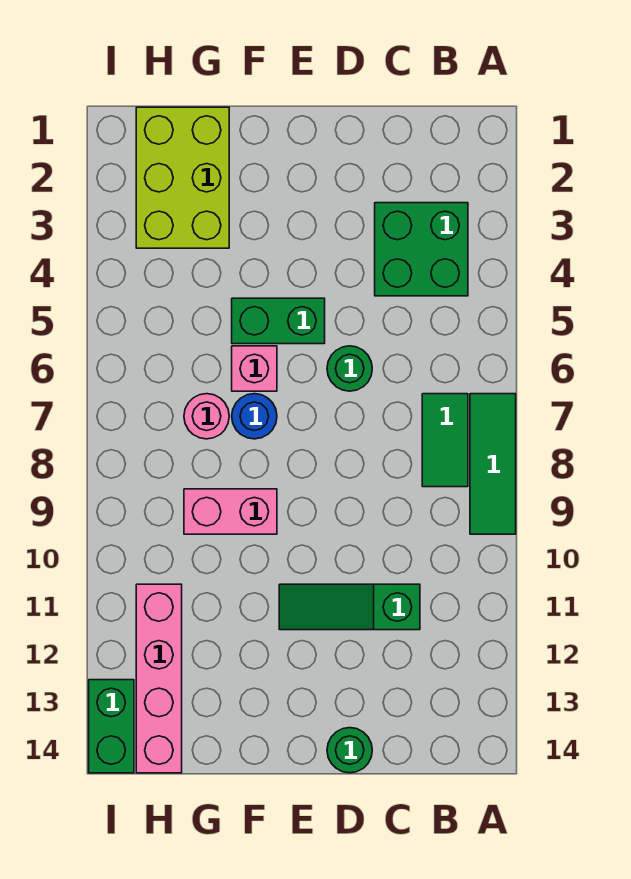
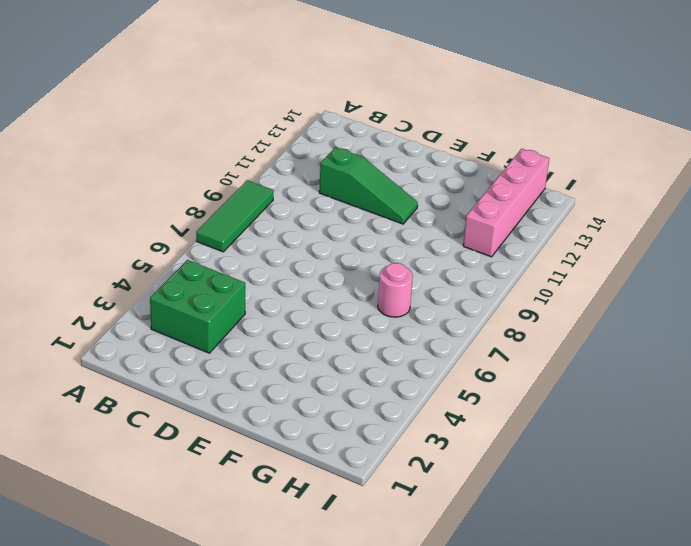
none -> green 1x2 tile [422,394,468,487]
none -> green 1x1 round brick [327,346,372,391]
none -> green 1x1 round brick [327,728,372,773]

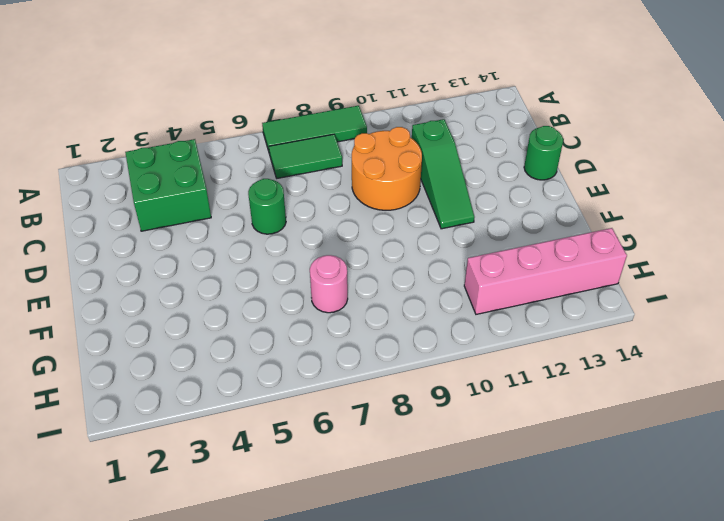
orange 2x2 round brick [352,127,422,210] -> none
none -> green 1x2 brick [232,298,325,344]
none -> pink 1x1 brick [232,346,277,391]
none -> blue 1x1 round brick [232,394,277,439]

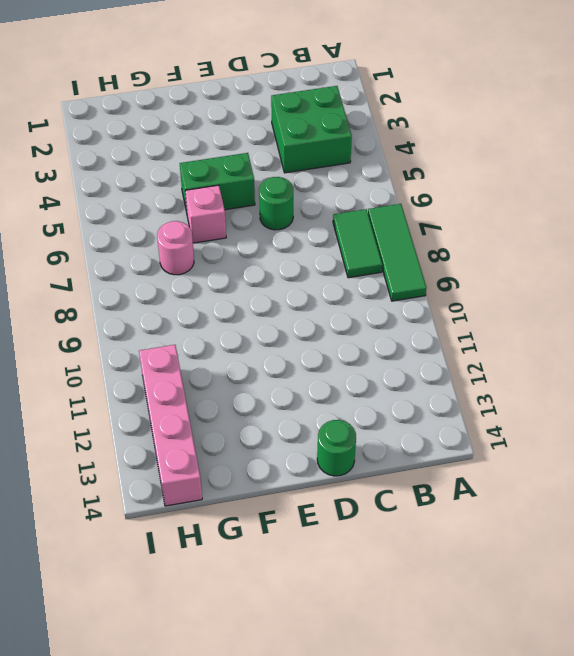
none -> green 1x3 slope [279,584,420,630]
none -> blue 1x1 round brick [232,394,277,439]
none -> pink 1x2 brick [184,489,277,534]

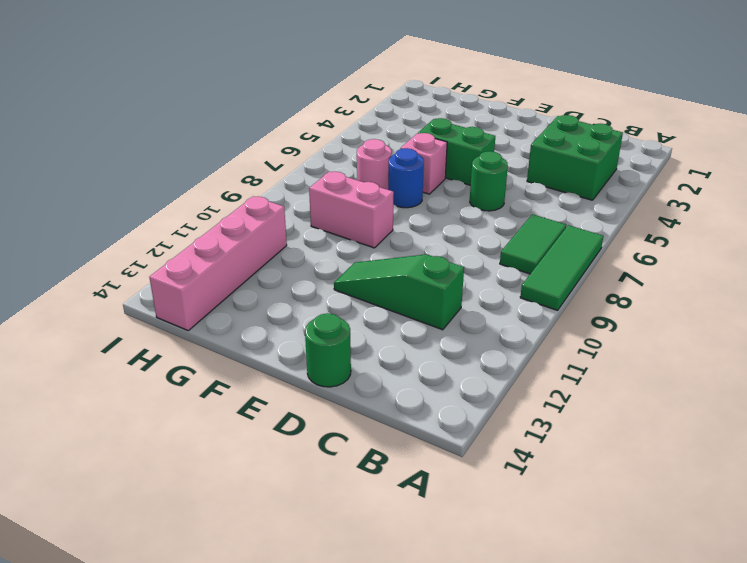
none -> lime 2x3 brick [136,107,229,248]
none -> green 1x2 brick [89,680,134,773]

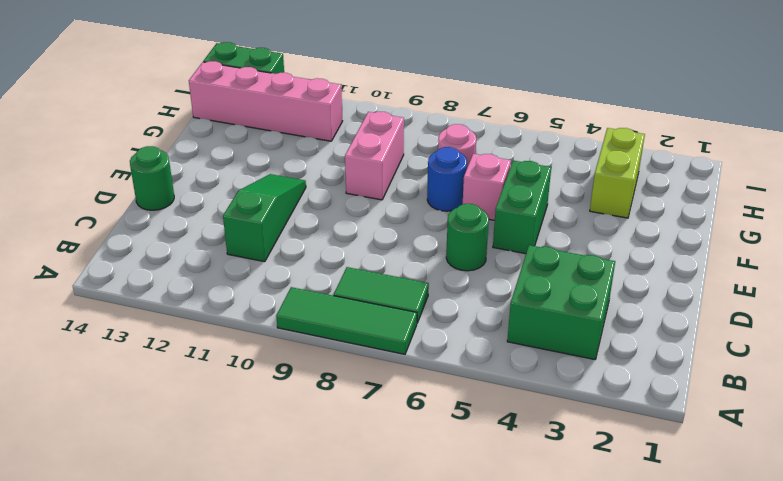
lime 1x2 brick [590,128,645,218] -> lime 2x3 brick [136,107,229,248]

